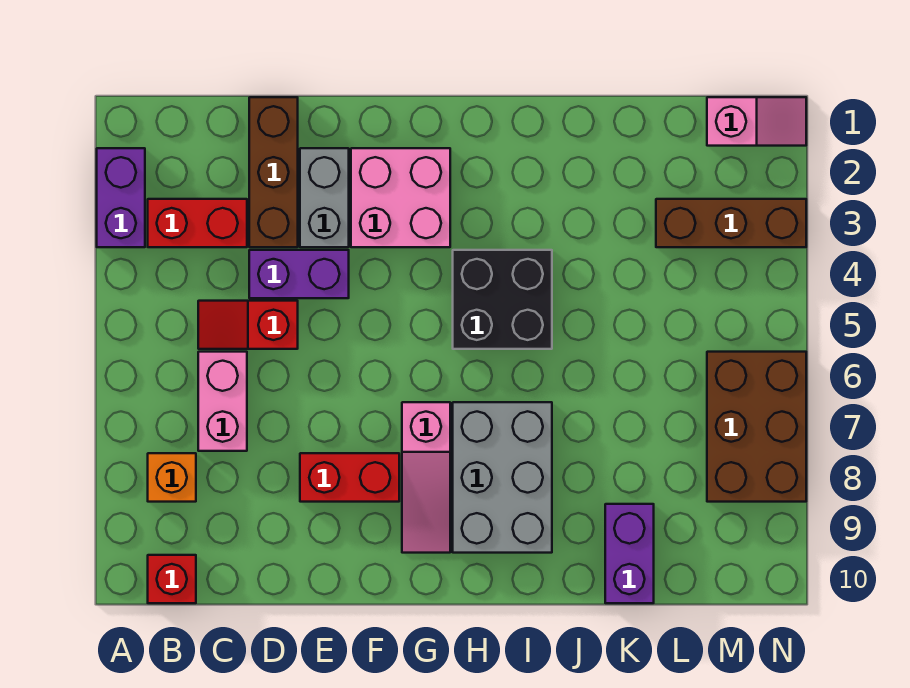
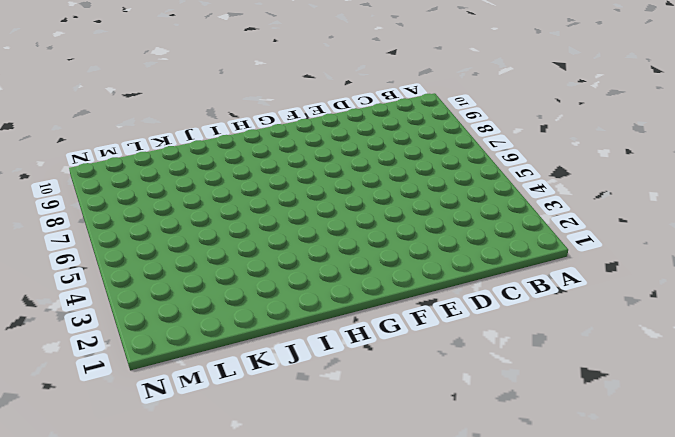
none -> purple 1x2 brick [97,148,145,247]
none -> red 1x2 brick [148,199,247,247]
none -> orange 1x1 brick [148,453,196,502]

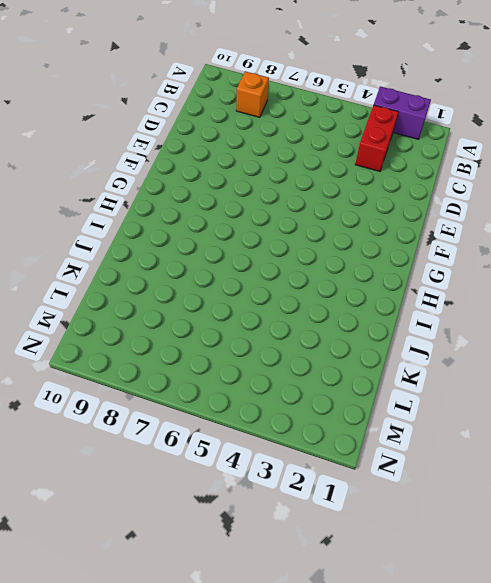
none -> red 1x1 brick [148,555,196,603]
none -> red 1x2 slope [198,301,298,349]
none -> pink 1x2 brick [198,352,247,451]

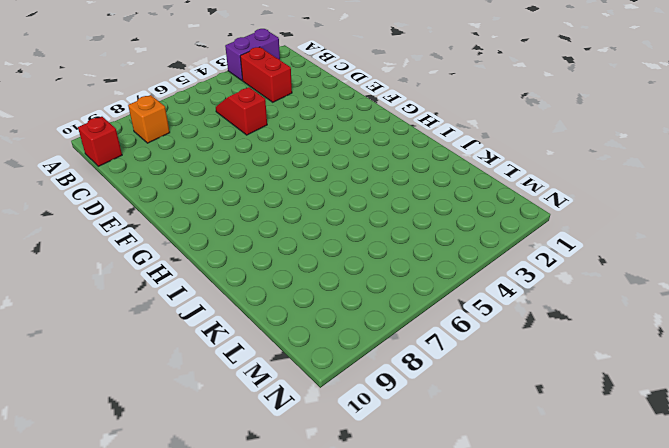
none -> pink 1x2 brick [198,352,247,451]
none -> brown 1x3 brick [249,97,298,247]
none -> purple 1x2 brick [249,250,349,298]

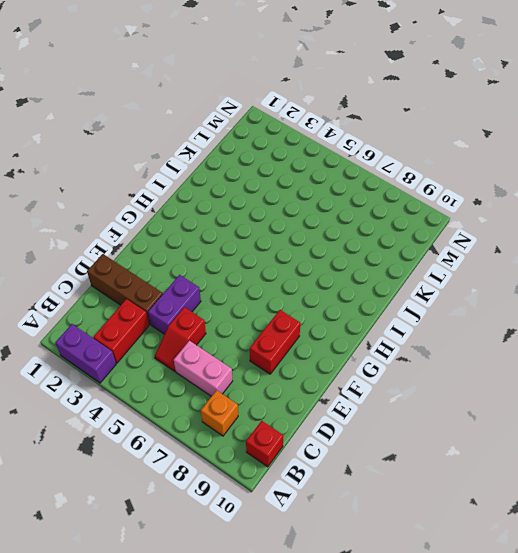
none -> grey 1x2 brick [300,148,349,247]
none -> pink 2x2 brick [351,148,450,247]
none -> pink 1x3 slope [402,402,450,553]

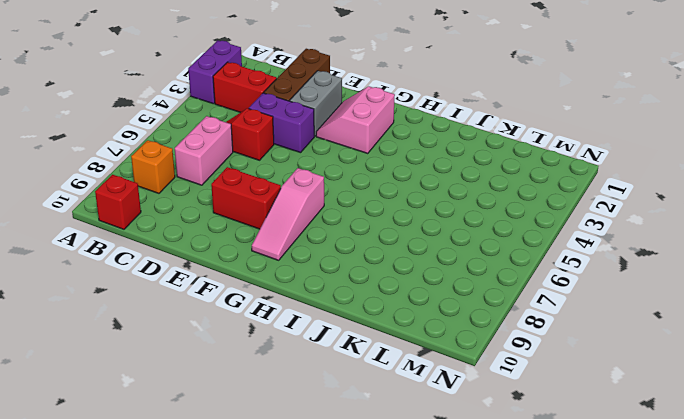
pink 2x2 slope [316,86,395,153] -> pink 2x2 brick [351,148,450,247]
none -> black 2x2 brick [453,250,552,349]
none -> grey 2x3 brick [453,402,552,553]
none -> purple 1x2 brick [605,504,654,603]

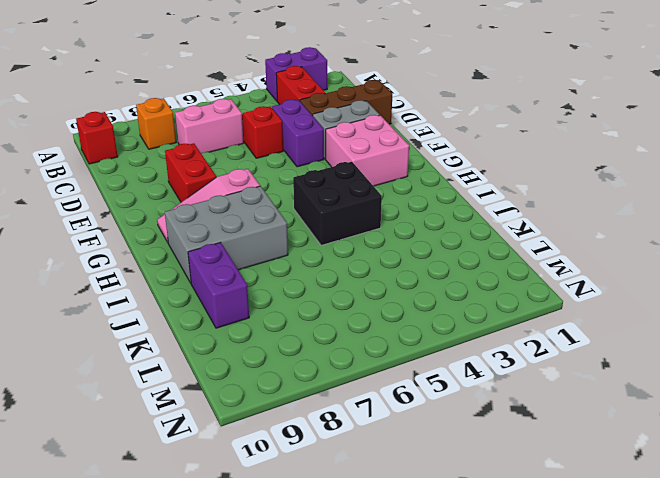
purple 1x2 brick [188,242,249,328] -> purple 1x2 brick turned to [605,504,654,603]
none -> brown 1x3 brick [656,199,806,247]
none -> pink 1x2 slope [707,97,806,146]
none -> brown 2x3 brick [707,352,806,502]

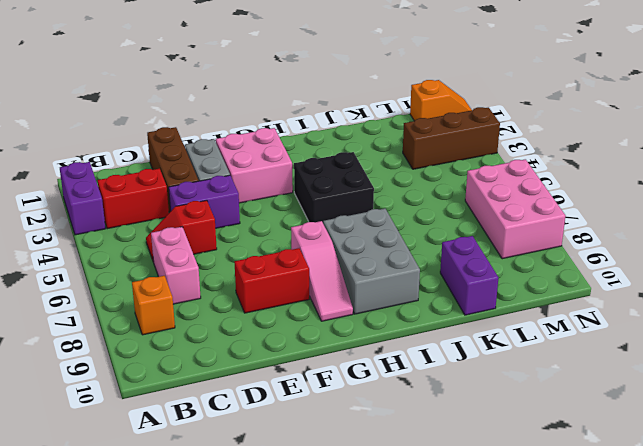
orange 1x2 slope [410,80,471,121] -> pink 1x2 slope [707,97,806,146]
pink 2x3 brick [465,159,565,259] -> brown 2x3 brick [707,352,806,502]
none -> red 1x1 brick [148,555,196,603]

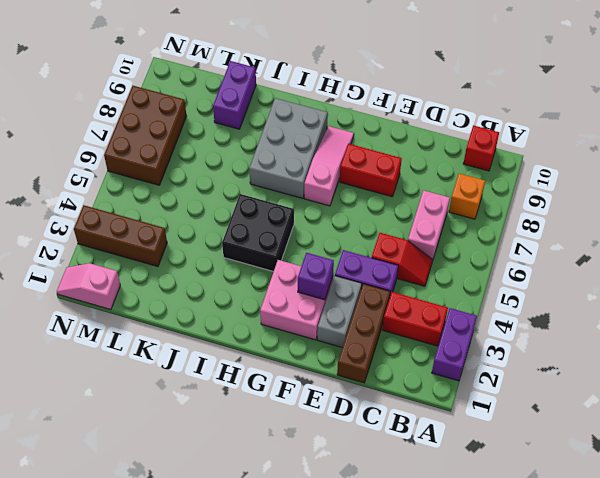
purple 1x1 brick [298,253,334,300] -> none

